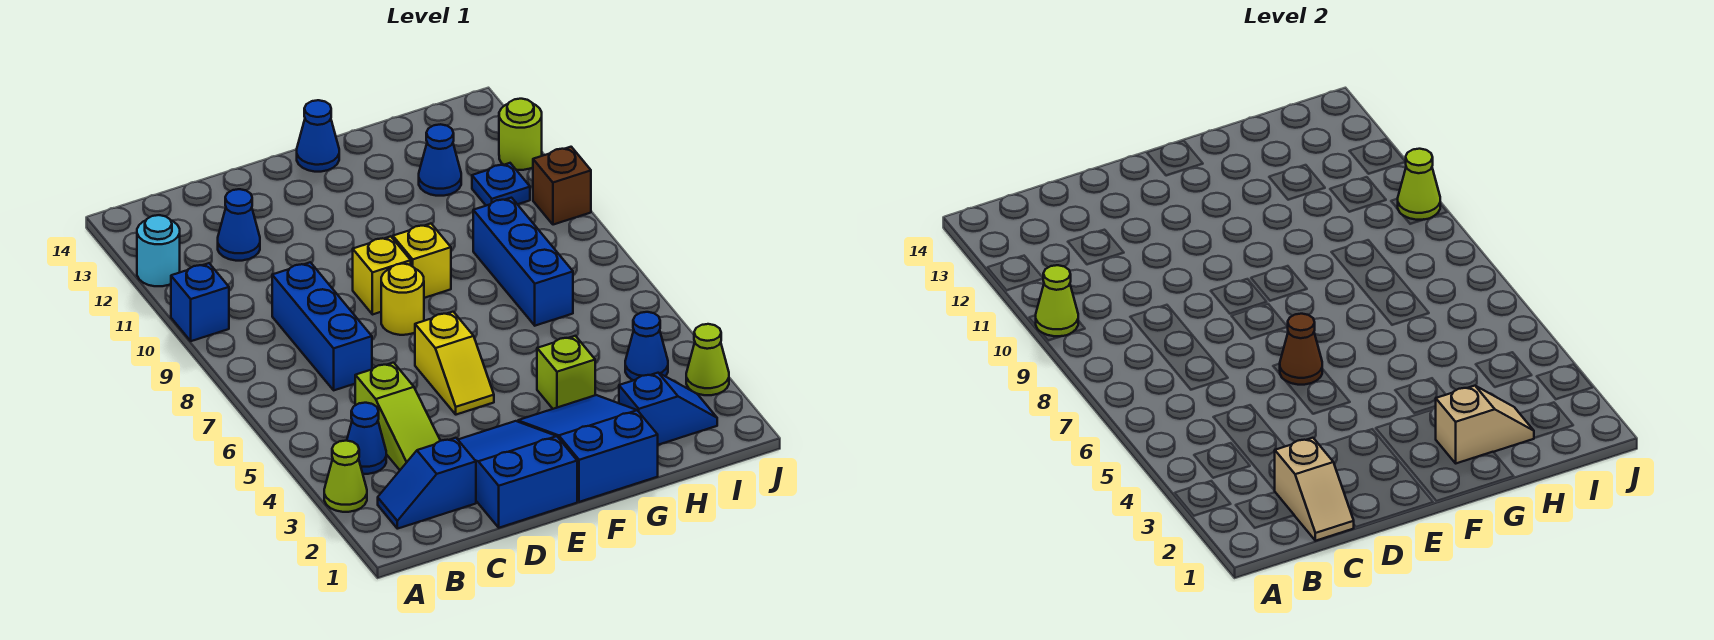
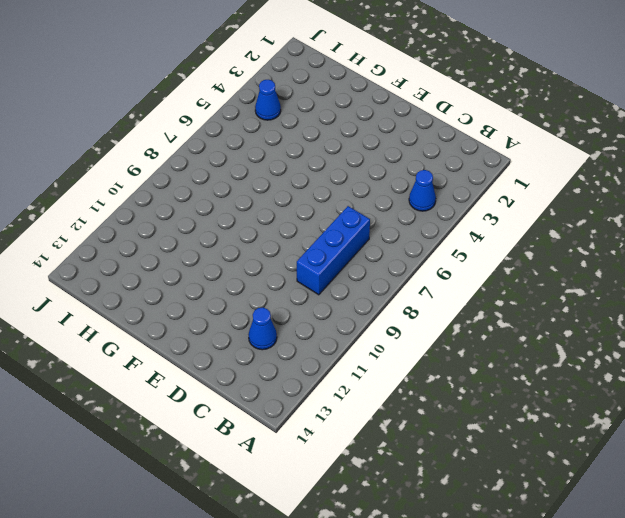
none -> lime 1x1 cone [324,441,367,512]
none -> blue 1x1 brick [171,263,229,341]
none -> cyan 1x1 round brick [137,215,180,286]

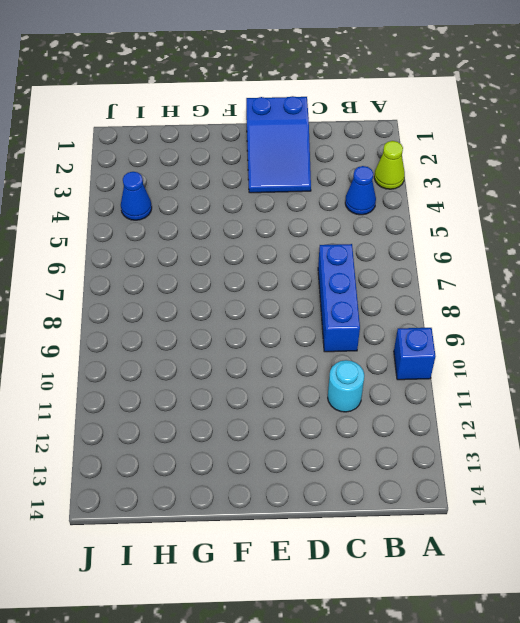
cyan 1x1 round brick [328,360,364,412] -> cyan 1x1 round brick moved to [137,215,180,286]
none -> blue 1x2 slope [378,438,476,529]
none -> lime 1x3 slope [355,363,440,470]
none -> blue 1x1 cone [218,189,260,261]

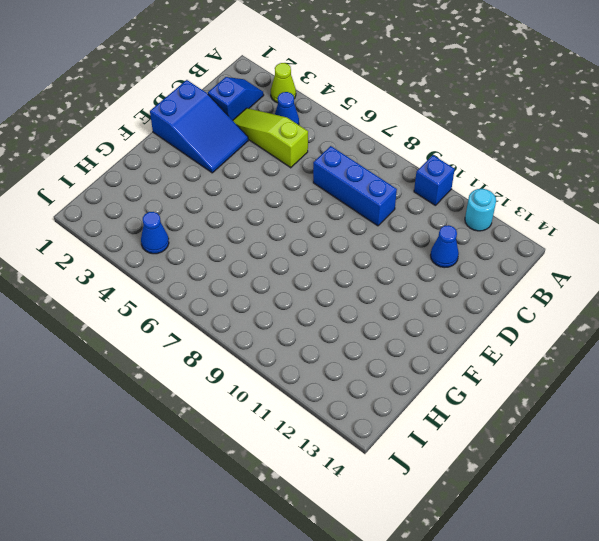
none -> yellow 1x2 slope [415,312,494,415]
none -> yellow 1x1 round brick [381,264,424,335]
none -> yellow 1x1 brick [353,236,411,315]

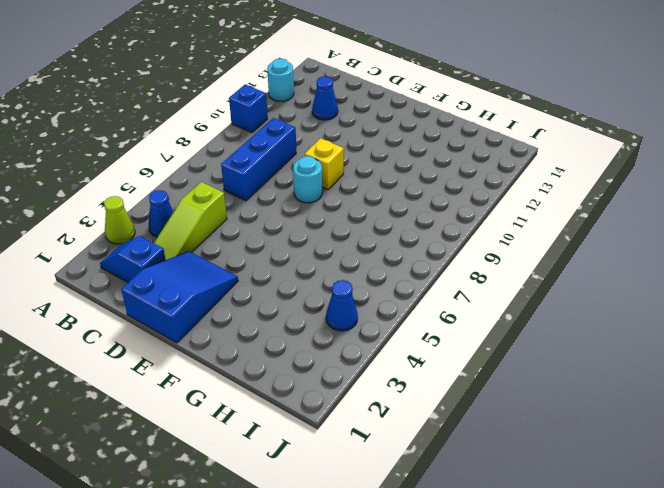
cyan 1x1 round brick [293,156,322,203] -> yellow 1x1 round brick [381,264,424,335]
none -> yellow 1x2 slope [415,312,494,415]
none -> blue 2x3 slope [518,395,658,502]
none -> yellow 1x1 brick [393,224,451,298]

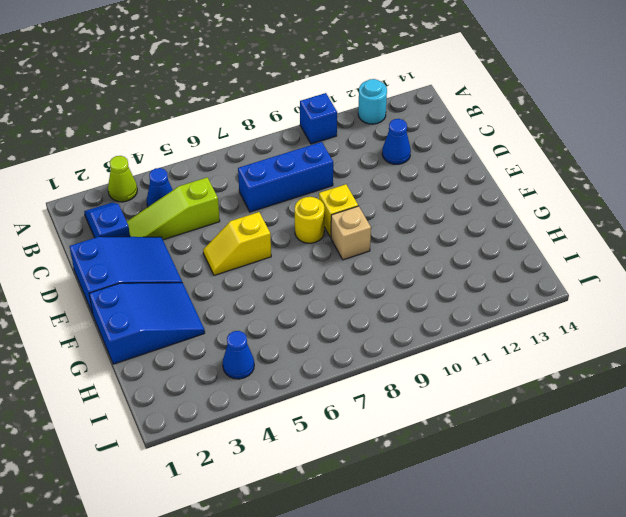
tan 1x1 brick [331,206,371,260] -> yellow 1x1 brick [393,224,451,298]
none -> blue 1x1 cone [297,100,339,172]
none -> lime 1x1 brick [537,336,595,409]
none -> blue 1x2 slope [619,373,717,445]

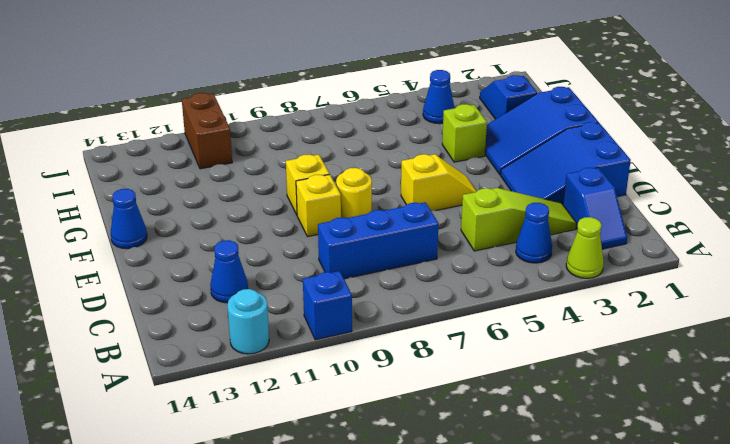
brown 1x2 brick [182,93,232,169] -> blue 1x1 plate [472,163,530,206]
none -> blue 1x3 brick [473,198,573,326]
none -> blue 1x1 cone [419,124,461,196]
none -> lime 1x1 cone [686,324,729,395]

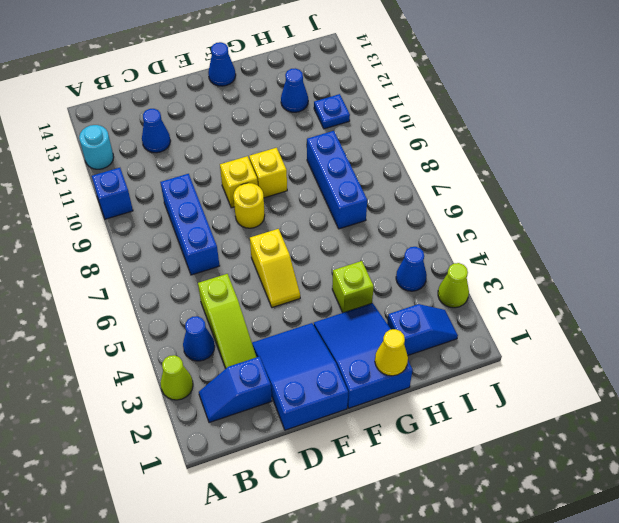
yellow 1x1 cone [375,329,408,376] -> none
none -> brown 1x1 brick [533,147,591,225]
none -> lime 1x1 round brick [499,99,542,170]
none -> lime 1x1 cone [1036,265,1078,336]

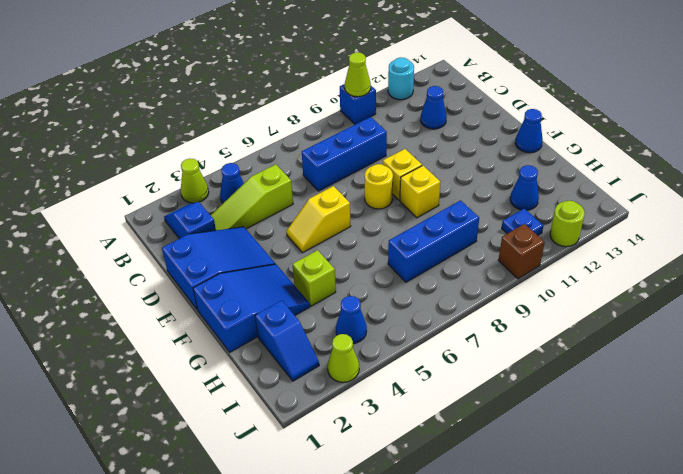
none -> tan 1x2 slope [1275,438,1354,541]
none -> brown 1x1 cone [1280,314,1322,385]
none -> tan 1x2 slope [1435,386,1534,463]

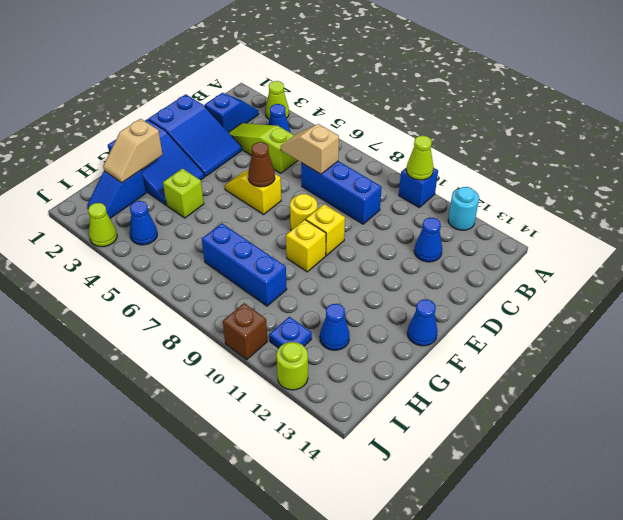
tan 1x2 slope [281,124,339,174] -> tan 1x2 slope moved to [1275,438,1354,541]
none -> lime 1x1 cone [1398,149,1440,220]

